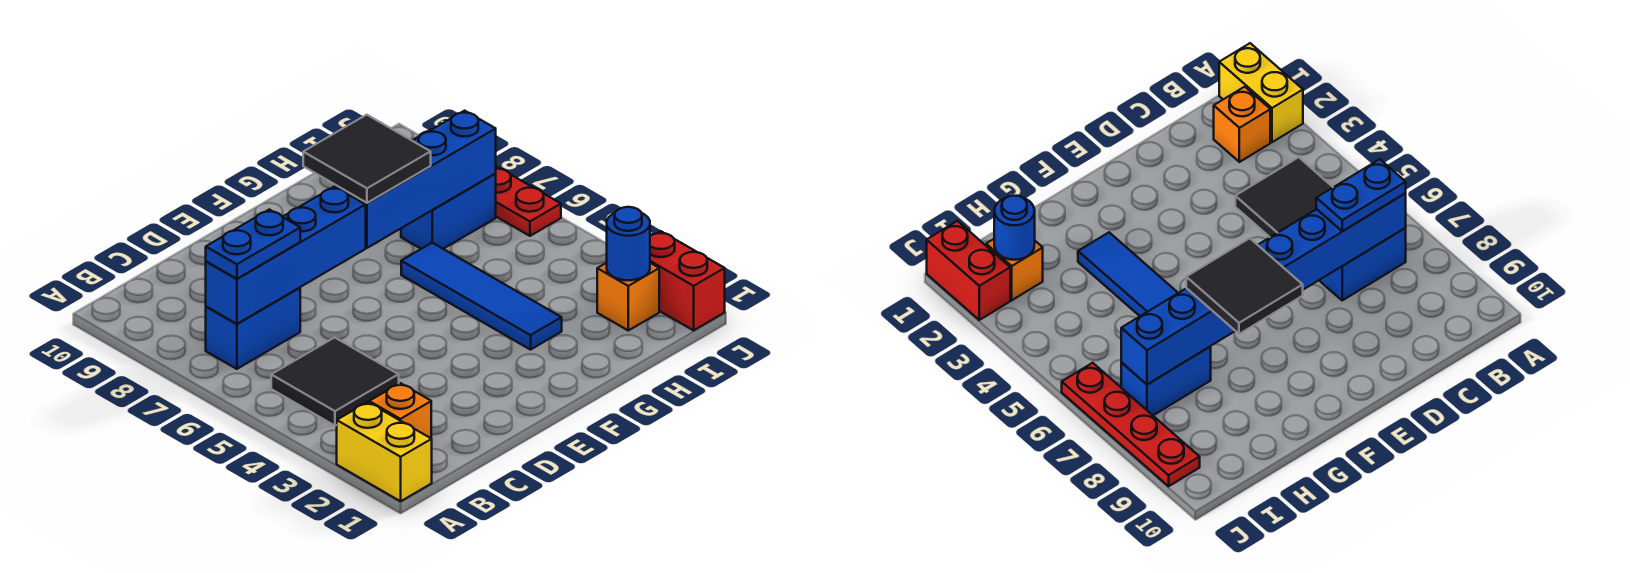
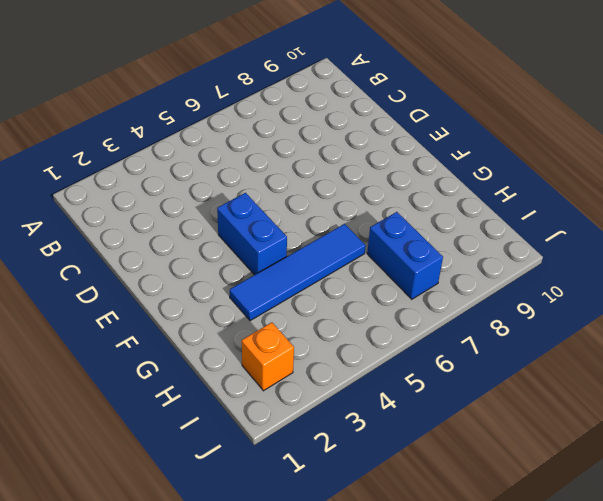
blue 1x2 brick [217,193,287,275] -> blue 1x2 brick moved to [206,288,300,369]
none -> yellow 1x2 brick [337,402,432,501]
none -> orange 1x1 brick [369,383,431,438]
none -> black 2x2 tile [271,337,399,426]

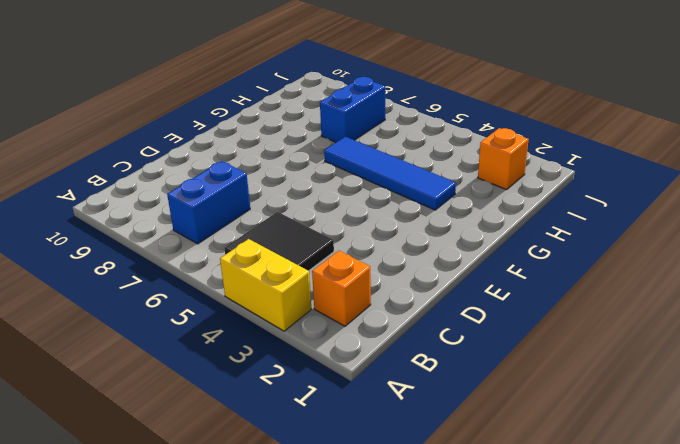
yellow 1x2 brick [220,239,311,331] -> yellow 1x2 brick moved to [337,402,432,501]
none -> red 1x2 brick [650,231,725,330]
none -> red 1x4 plate [412,129,561,236]
none -> blue 1x4 brick [206,187,366,324]

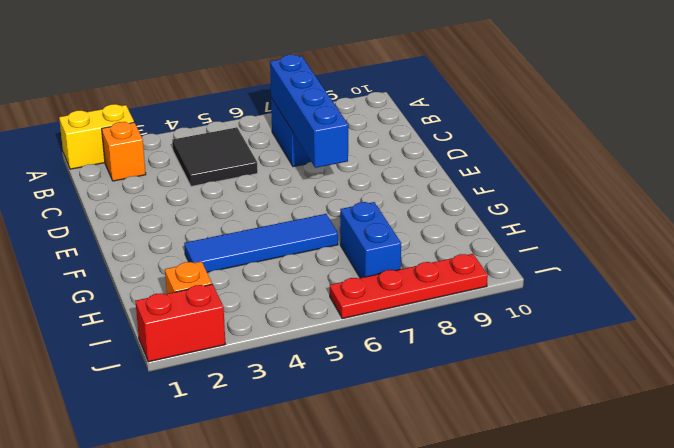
none -> blue 1x4 brick [336,111,496,248]
none -> blue 1x1 round brick [607,207,650,280]
none -> blue 1x2 plate [206,209,300,279]

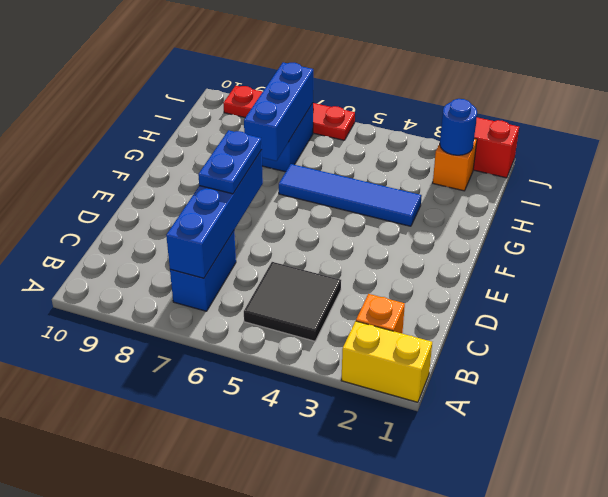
blue 1x2 plate [198,130,262,194] -> blue 1x2 plate moved to [206,209,300,279]
blue 1x3 brick [244,63,313,161] -> blue 1x4 brick [336,111,496,248]
none -> black 2x2 tile [303,115,431,203]

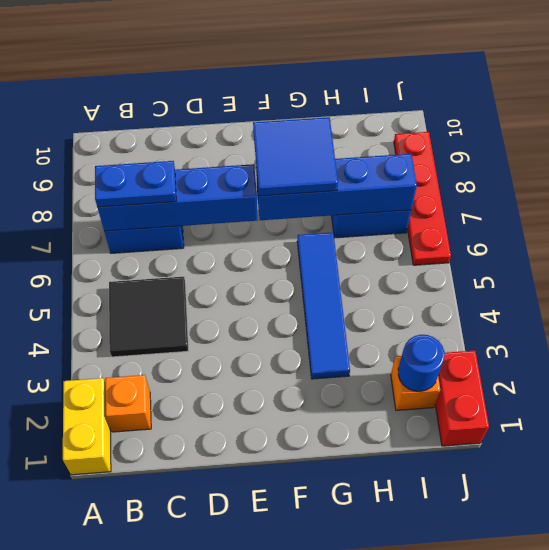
blue 2x2 tile [253,117,338,196] -> black 2x2 tile [303,115,431,203]

